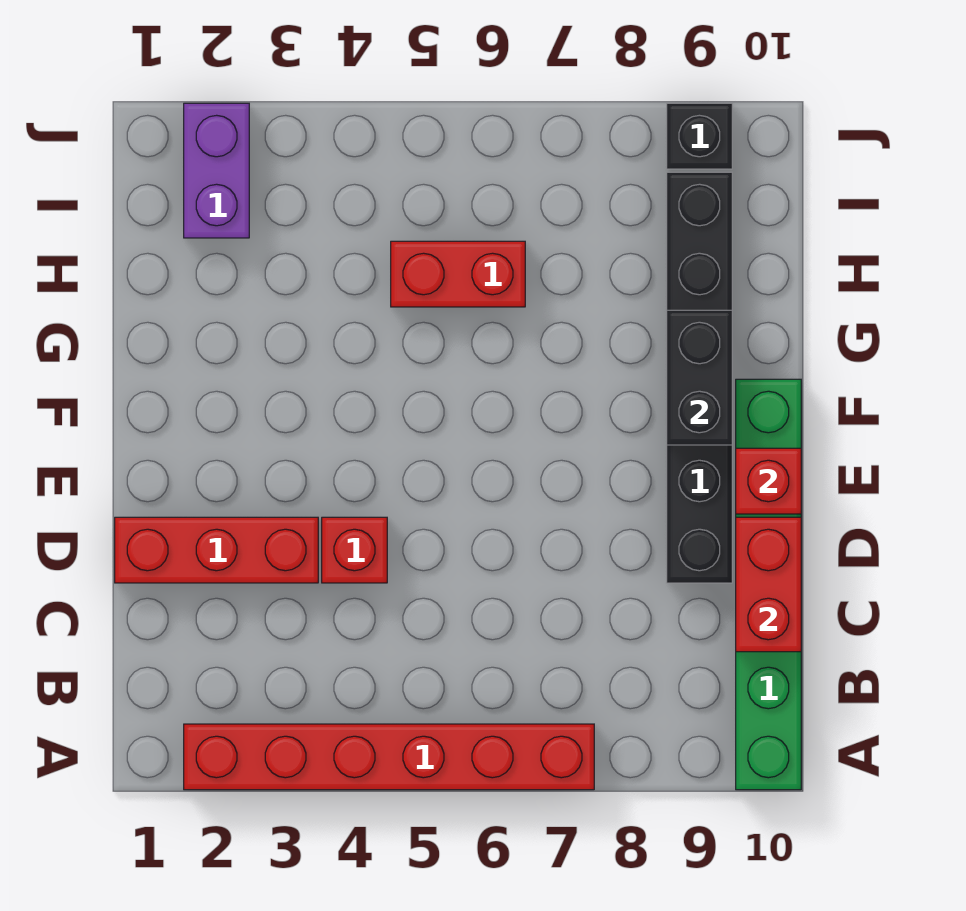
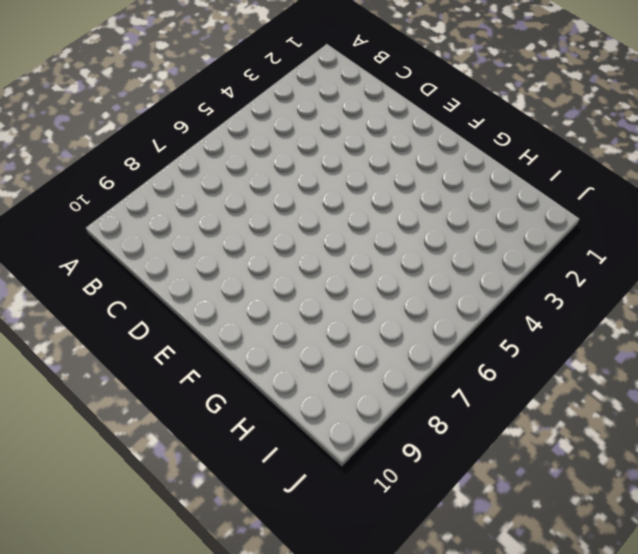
none -> red 1x6 brick [184,724,594,790]
none -> green 1x6 brick [736,379,801,790]

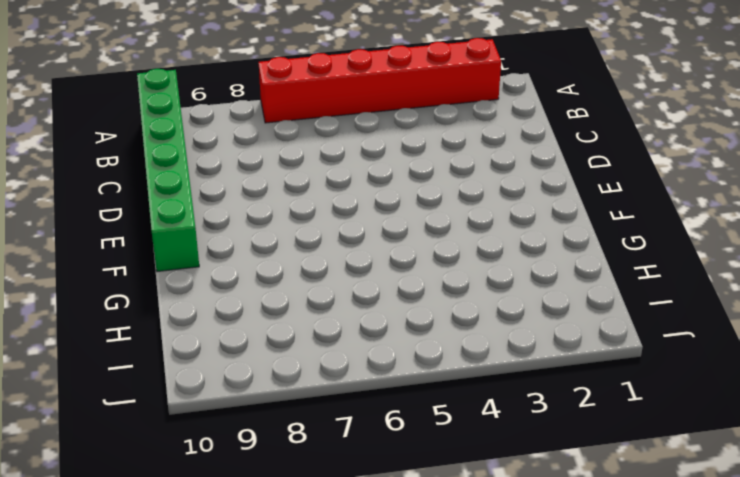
none -> red 1x3 brick [115,517,318,583]
none -> red 1x1 brick [322,517,387,583]

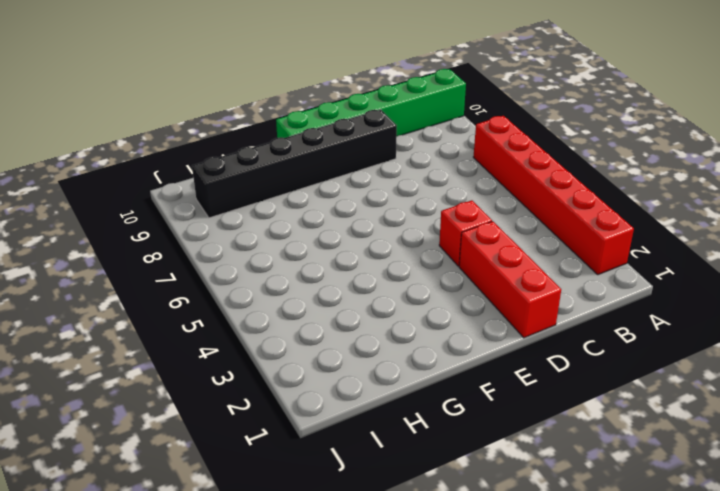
none -> red 1x2 brick [391,241,525,307]
none -> purple 1x2 brick [184,103,249,238]

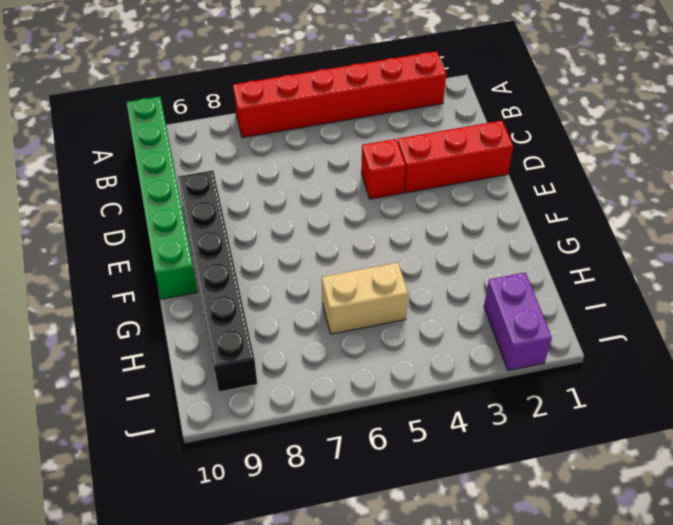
tan 1x2 brick [322,263,408,334] -> red 1x2 brick [391,241,525,307]
none -> black 1x1 brick [667,103,732,169]
none -> red 1x2 brick [736,517,801,652]

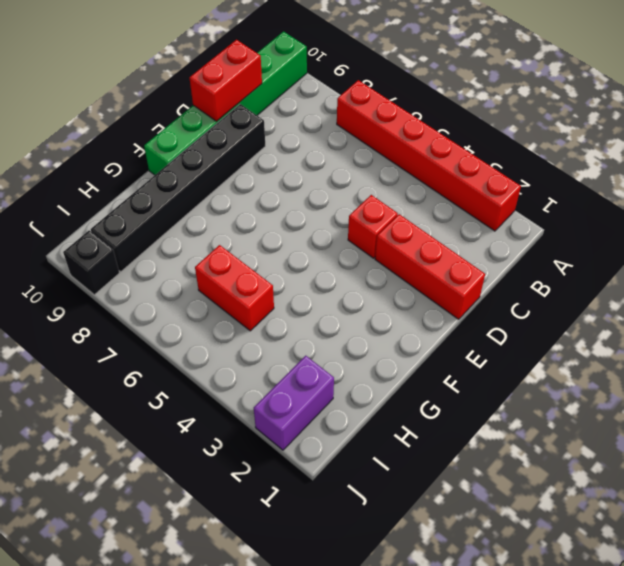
none -> red 1x1 brick [736,448,801,514]
none -> black 1x2 brick [667,310,732,445]

